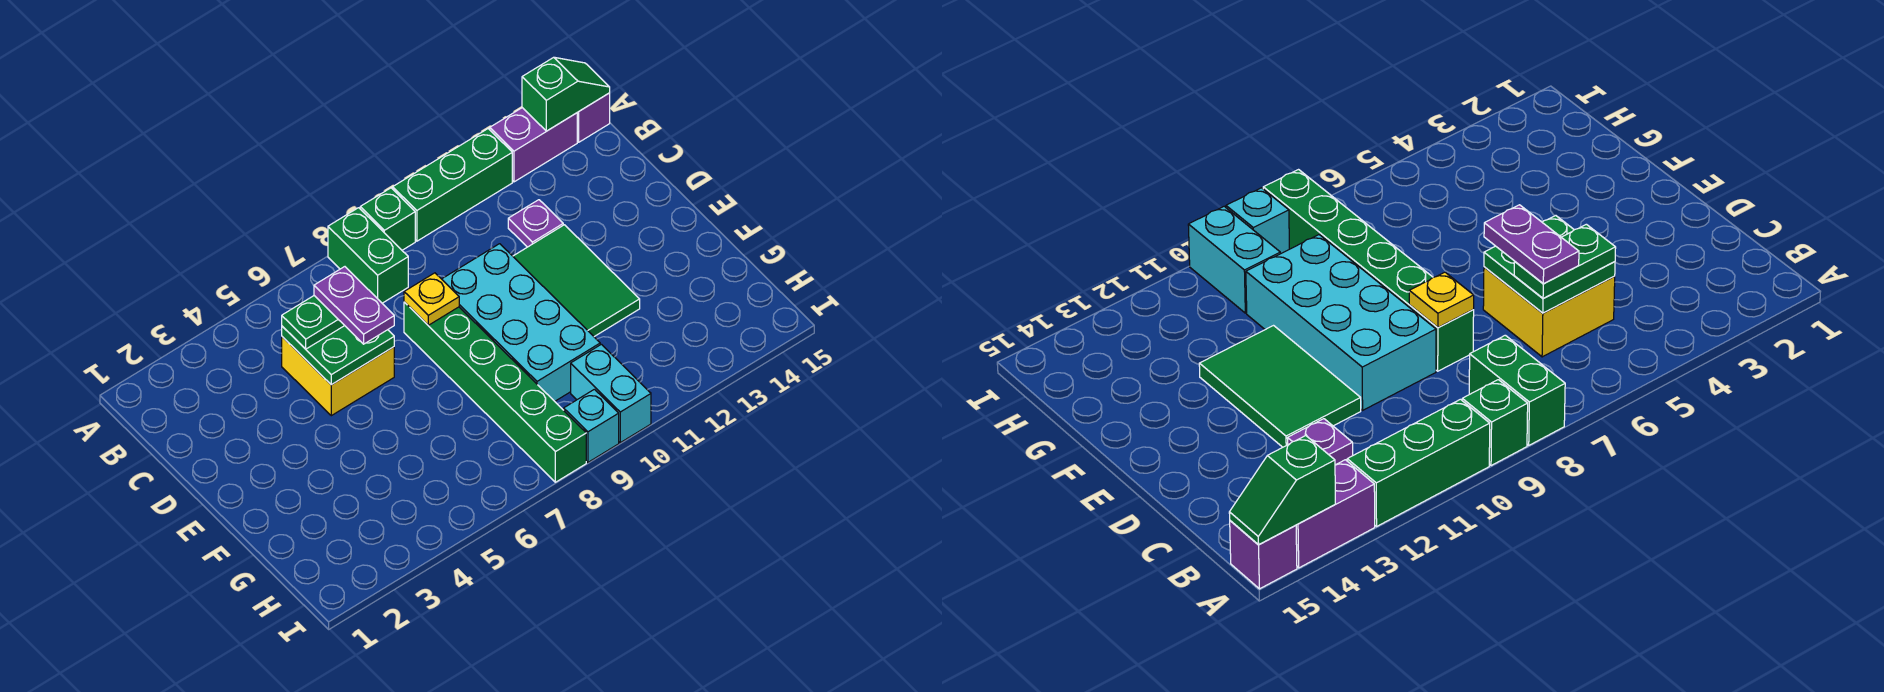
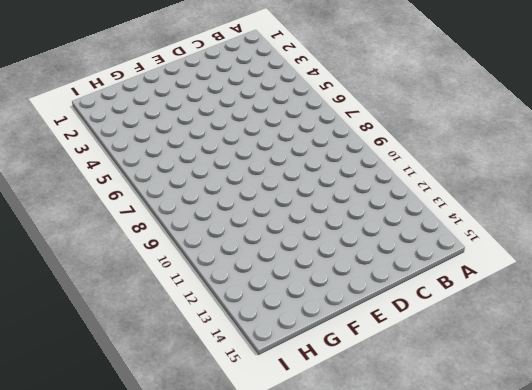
none -> green 1x2 brick [328,208,408,303]
none -> green 1x1 brick [360,188,415,250]
none -> green 1x3 brick [393,129,512,241]

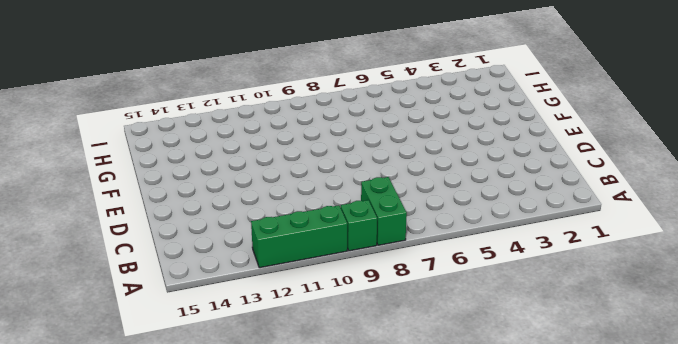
none -> purple 1x2 brick [490,108,577,182]
none -> purple 1x1 brick [577,93,610,142]
none -> yellow 2x2 brick [282,337,394,416]

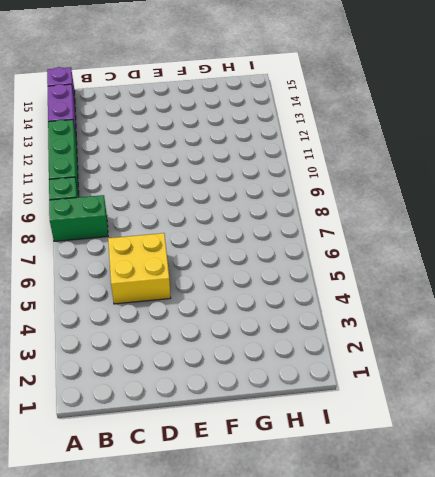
none -> purple 1x1 plate [508,200,563,247]
none -> green 1x6 brick [404,302,586,482]
none -> cyan 2x4 brick [442,244,600,401]

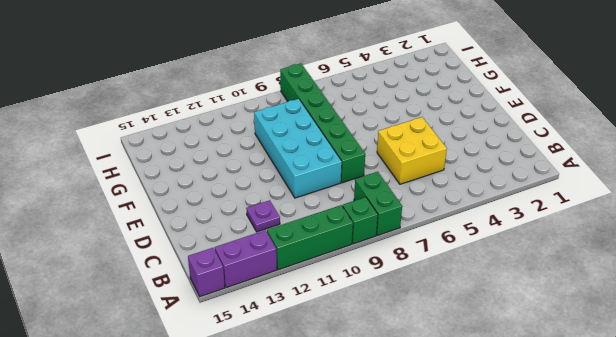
none -> green 2x3 tile [513,225,640,337]
none -> cyan 1x2 brick [571,344,651,443]
none -> cyan 1x1 brick [564,389,619,462]

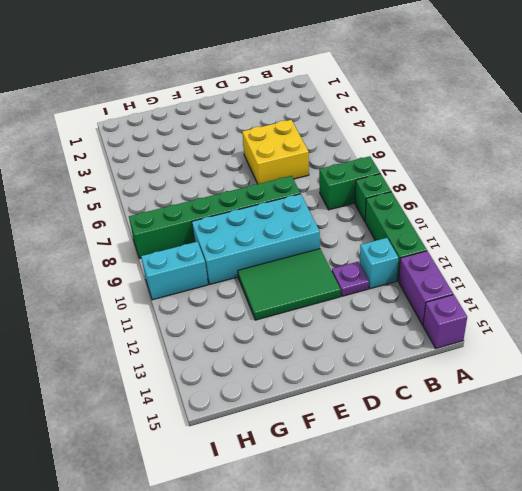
cyan 1x1 brick [360,238,398,289] -> cyan 1x1 brick moved to [564,389,619,462]
none -> green 1x2 slope [522,57,610,131]
none -> green 2x2 plate [282,326,394,385]
none -> yellow 1x1 plate [404,273,459,325]

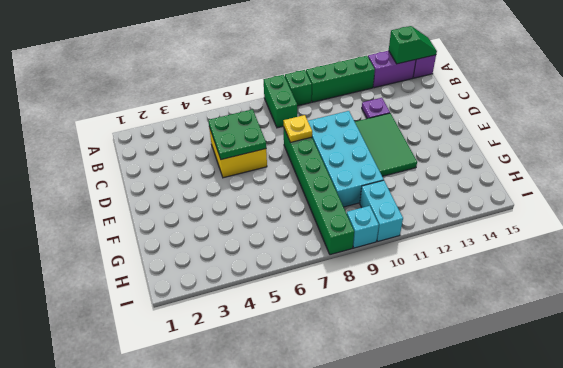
none -> green 1x2 plate [282,296,345,349]
none -> purple 1x2 plate [314,267,394,344]

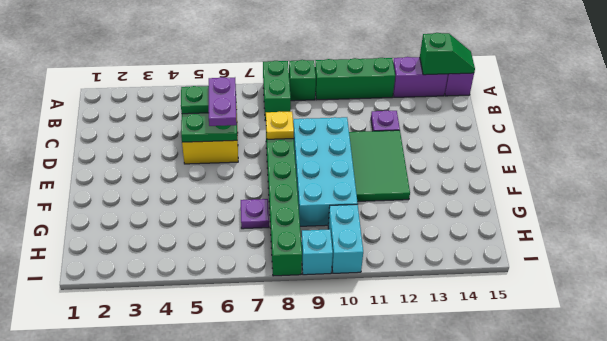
purple 1x1 plate [241,199,269,229] -> none

